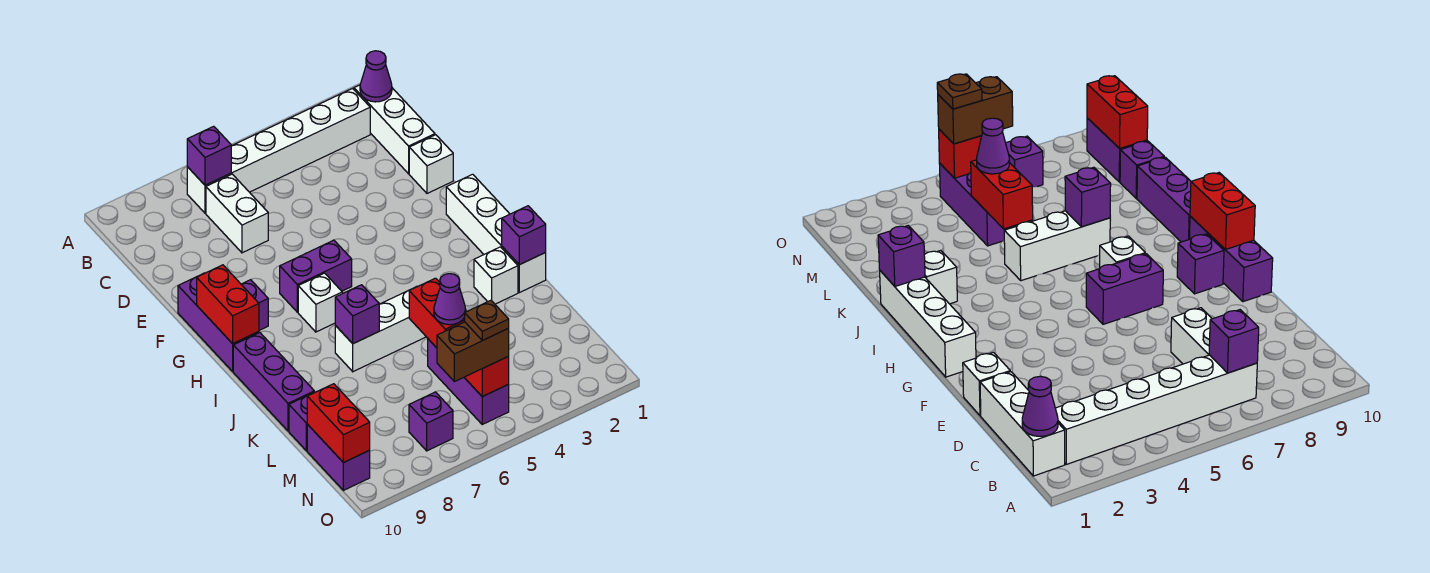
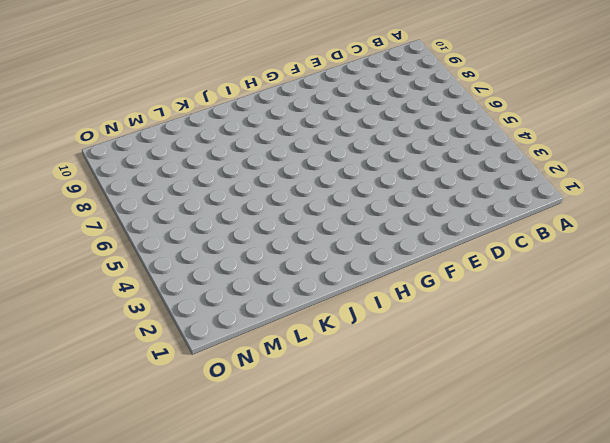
none -> white 1x3 brick [354,85,435,174]
none -> white 1x6 brick [187,89,370,213]
none -> white 1x2 brick [206,174,268,253]

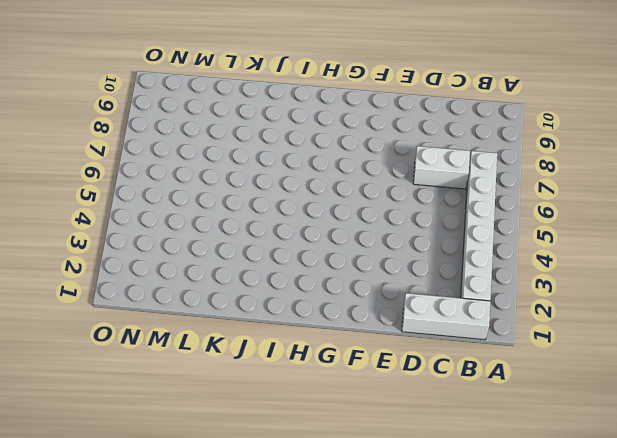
none -> white 1x1 brick [409,135,453,193]
none -> purple 1x3 brick [178,273,259,371]
none -> white 1x4 brick [446,174,546,293]

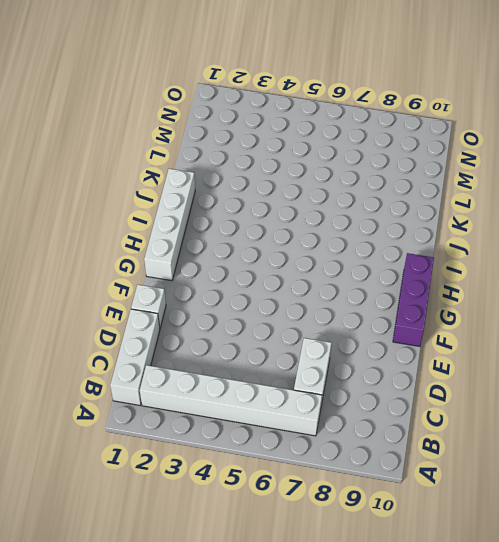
none -> purple 1x2 brick [280,240,352,312]
none -> purple 1x1 brick [241,280,268,330]
none -> white 1x1 brick [298,273,342,332]

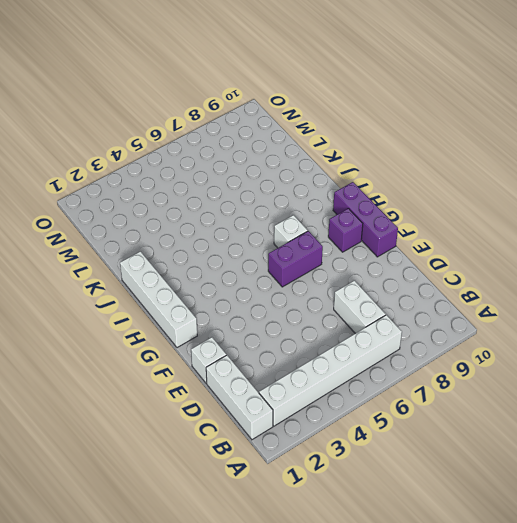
none -> purple 1x3 brick [233,332,314,431]
none -> white 1x1 brick [474,247,518,304]
none -> white 1x3 brick [335,286,426,372]

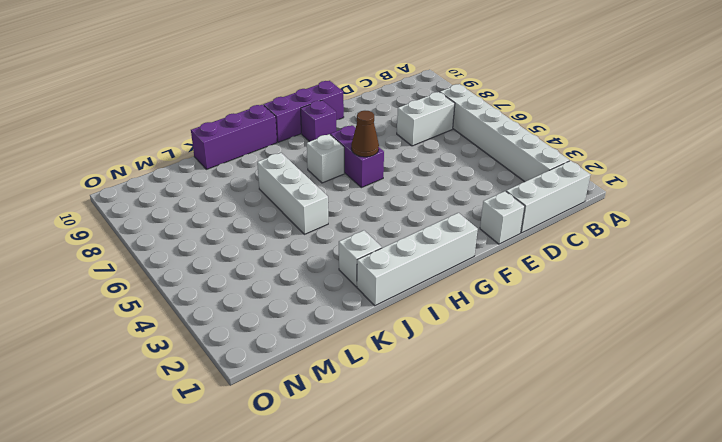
brown 1x1 cone [351,111,379,157] -> none
none -> purple 1x3 brick [428,339,509,424]
none -> purple 1x1 brick [289,392,315,451]
none -> purple 1x2 brick [307,424,370,490]

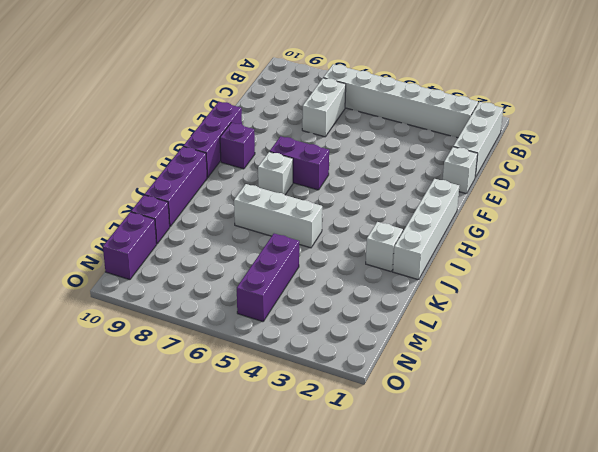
none -> purple 1x1 brick [409,392,453,451]
none -> purple 1x1 cone [360,51,392,102]
none -> purple 1x1 brick [187,126,231,185]

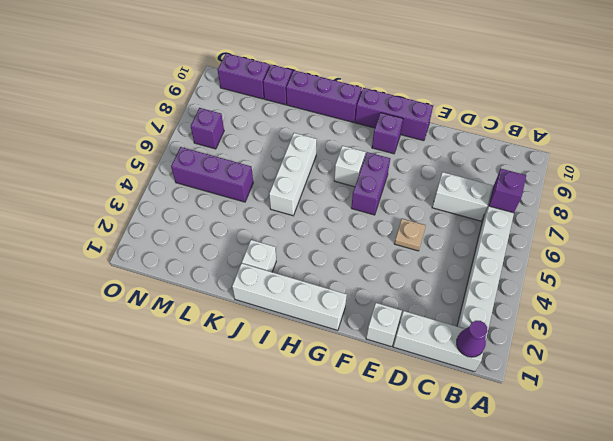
tan 1x1 plate [394,219,426,251] -> none
none -> red 1x2 brick [197,265,259,344]
none -> purple 1x1 brick [502,206,546,265]
none -> purple 1x1 brick [335,285,379,344]

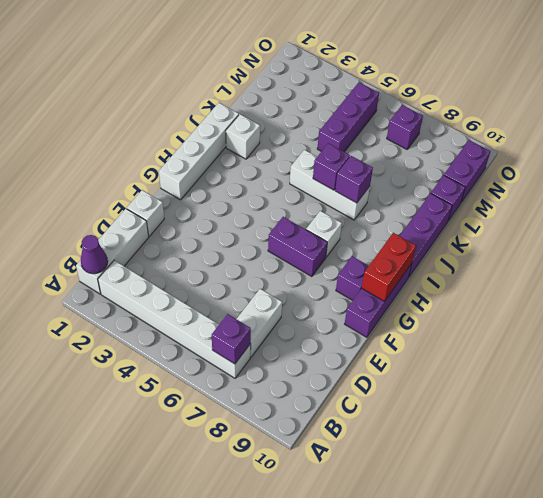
purple 1x1 brick [313,143,350,190] -> purple 1x1 brick moved to [502,206,546,265]
none -> red 1x2 brick [409,278,467,348]
none -> red 1x2 brick [307,384,370,463]
none -> red 1x1 brick [465,356,509,397]

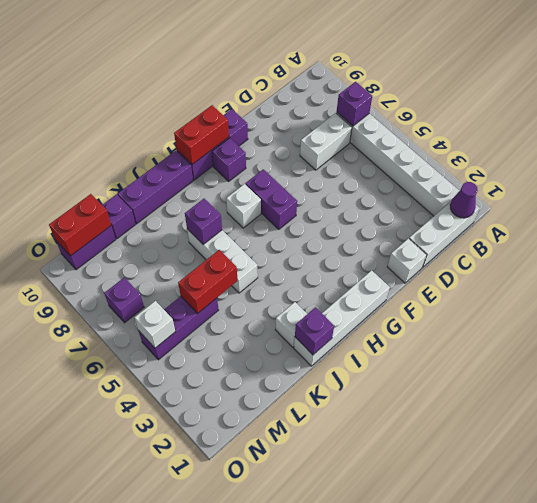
white 1x1 brick [134,301,175,348] -> red 1x1 brick [465,356,509,397]
none -> purple 1x1 cone [434,274,466,325]
none -> brown 1x2 brick [437,322,509,382]
none -> brown 1x1 plate [465,300,509,340]

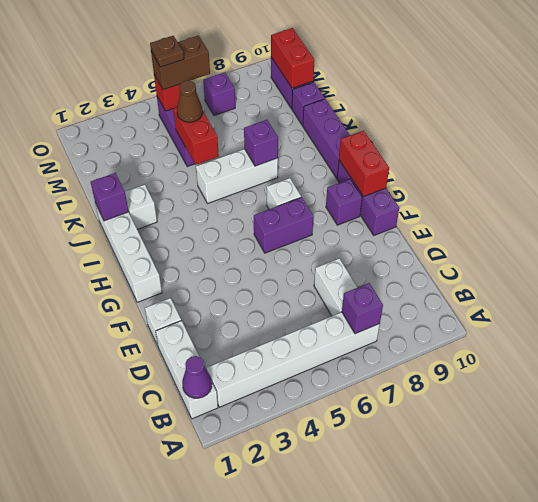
brown 1x1 cone [177,81,203,122] -> purple 1x1 cone [434,274,466,325]

